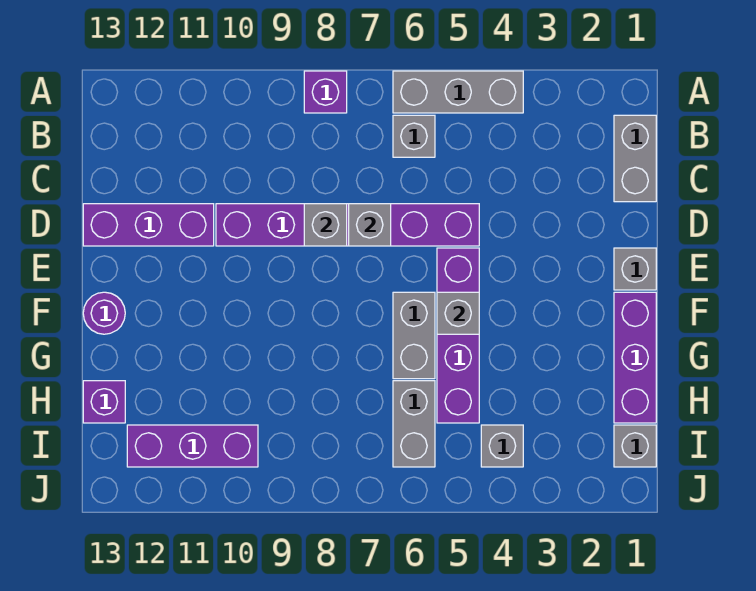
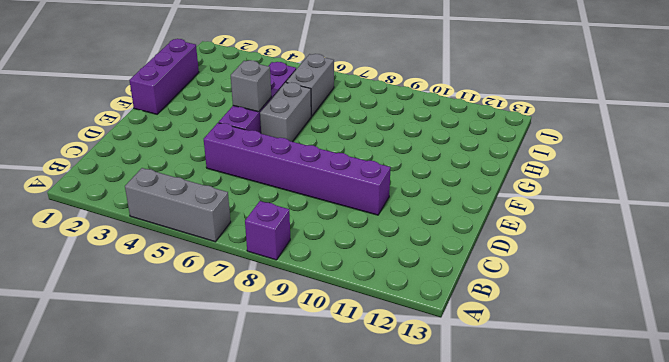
none -> grey 1x2 brick [614,115,656,202]
none -> grey 1x1 brick [393,115,435,157]
none -> purple 1x3 brick [83,204,214,246]

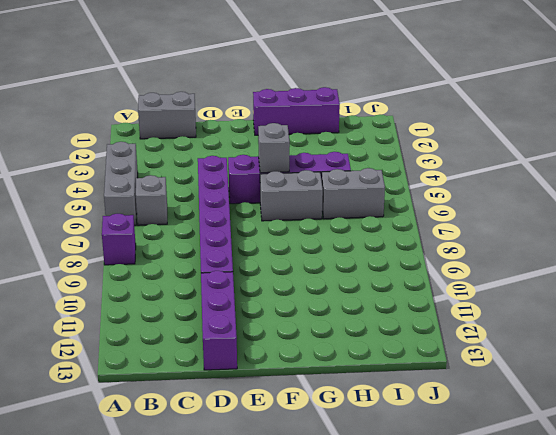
none -> grey 1x1 brick [614,248,656,290]
none -> purple 1x1 round brick [83,292,125,334]
none -> purple 1x1 brick [83,381,125,423]

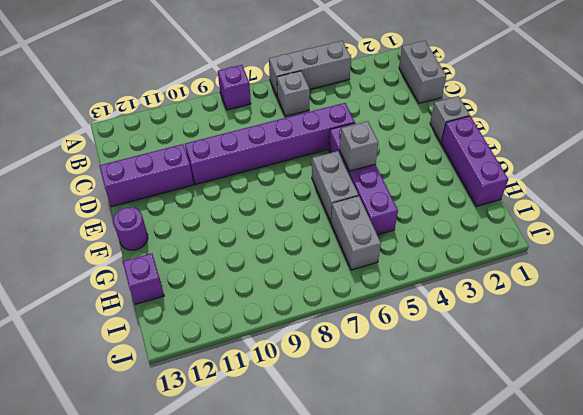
none -> grey 1x1 brick [614,425,656,467]
none -> grey 1x1 brick [481,425,523,467]
none -> purple 1x3 brick [127,425,258,467]

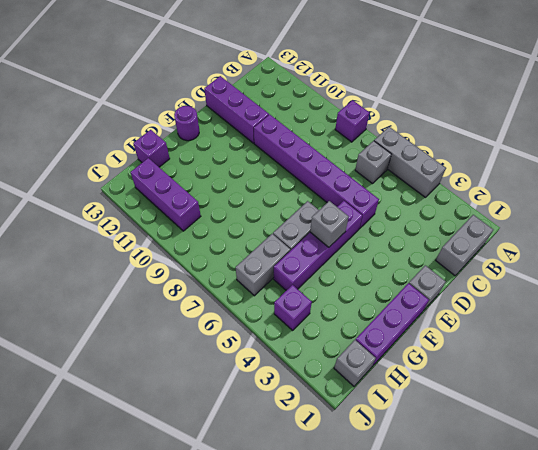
purple 1x1 brick [274,285,312,330] -> grey 1x1 brick [481,425,523,467]
none -> grey 1x1 brick [349,204,391,246]
none -> grey 1x1 brick [304,204,347,246]

